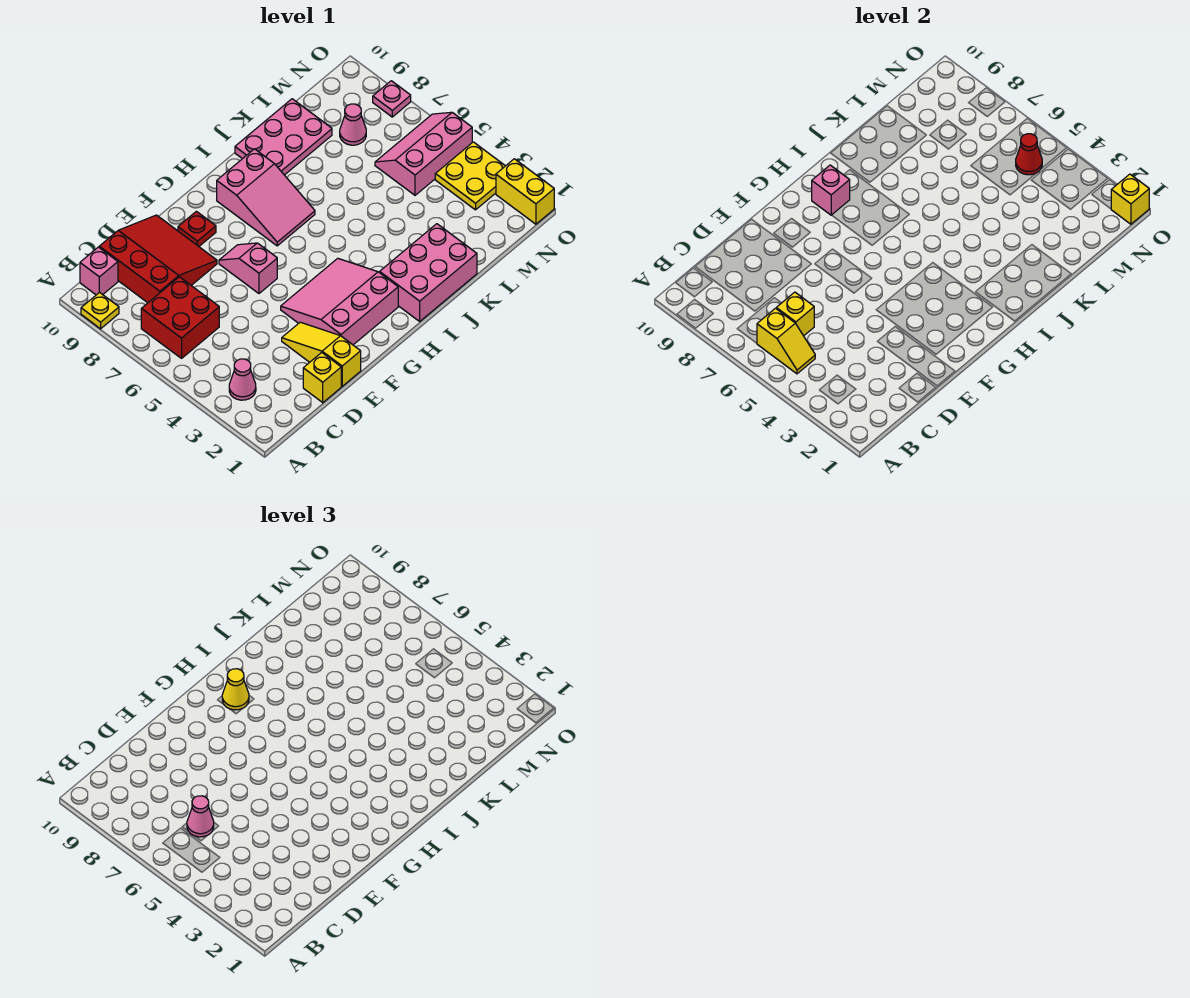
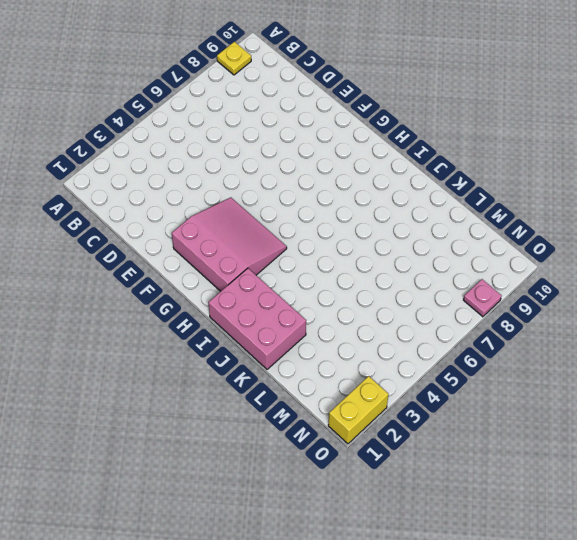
none -> pink 1x1 cone [229,359,256,400]
none -> red 2x2 brick [141,277,219,358]
none -> pink 1x1 brick [80,247,118,295]

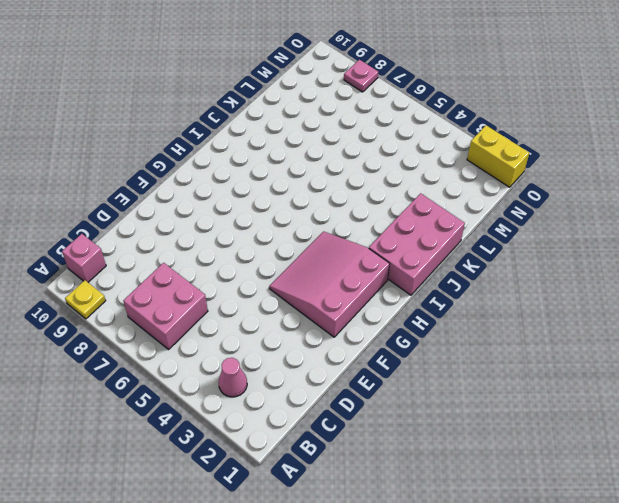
pink 2x2 brick [123,263,208,349] -> red 2x2 brick [141,277,219,358]
none -> red 3x3 slope [99,215,217,303]
none -> yellow 1x1 brick [303,353,341,403]
none -> yellow 1x3 slope [282,322,361,386]

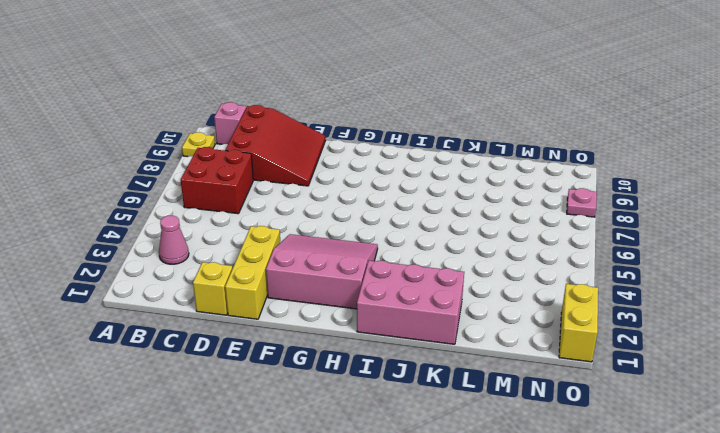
yellow 1x3 brick [225,226,280,319] -> yellow 1x3 slope [282,322,361,386]
none -> pink 1x2 slope [219,243,277,293]
none -> red 1x1 plate [178,211,216,246]
none -> pink 2x3 slope [217,149,315,246]

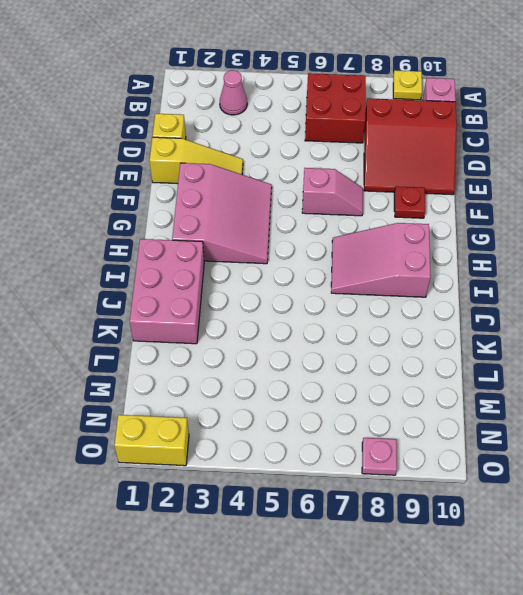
none -> pink 2x3 plate [235,99,332,175]
none -> pink 2x3 slope [375,112,472,195]
none -> pink 1x1 cone [340,104,366,145]

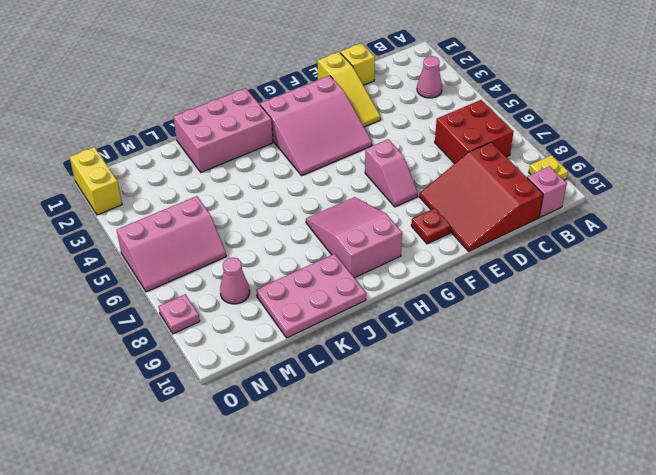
none -> yellow 2x2 plate [435,142,505,210]
none -> yellow 1x2 slope [757,308,815,374]
none -> yellow 1x1 brick [776,292,814,336]

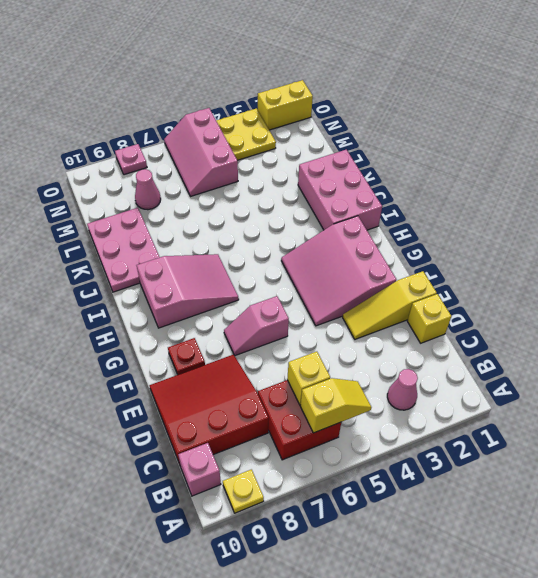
none -> pink 1x1 brick [812,165,850,215]
none -> red 1x1 cone [1016,134,1042,175]
none -> yellow 1x1 brick [1111,174,1149,224]

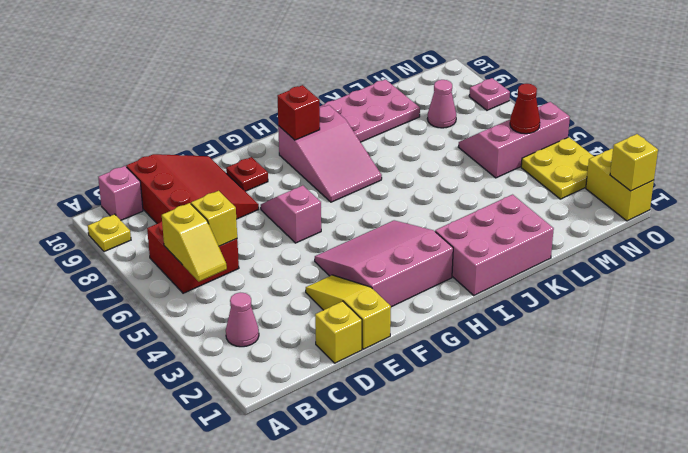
red 1x1 brick [277,85,320,140] -> pink 1x1 brick [812,165,850,215]
none -> pink 1x1 cone [187,796,214,837]
none -> yellow 1x1 cone [222,669,249,710]

